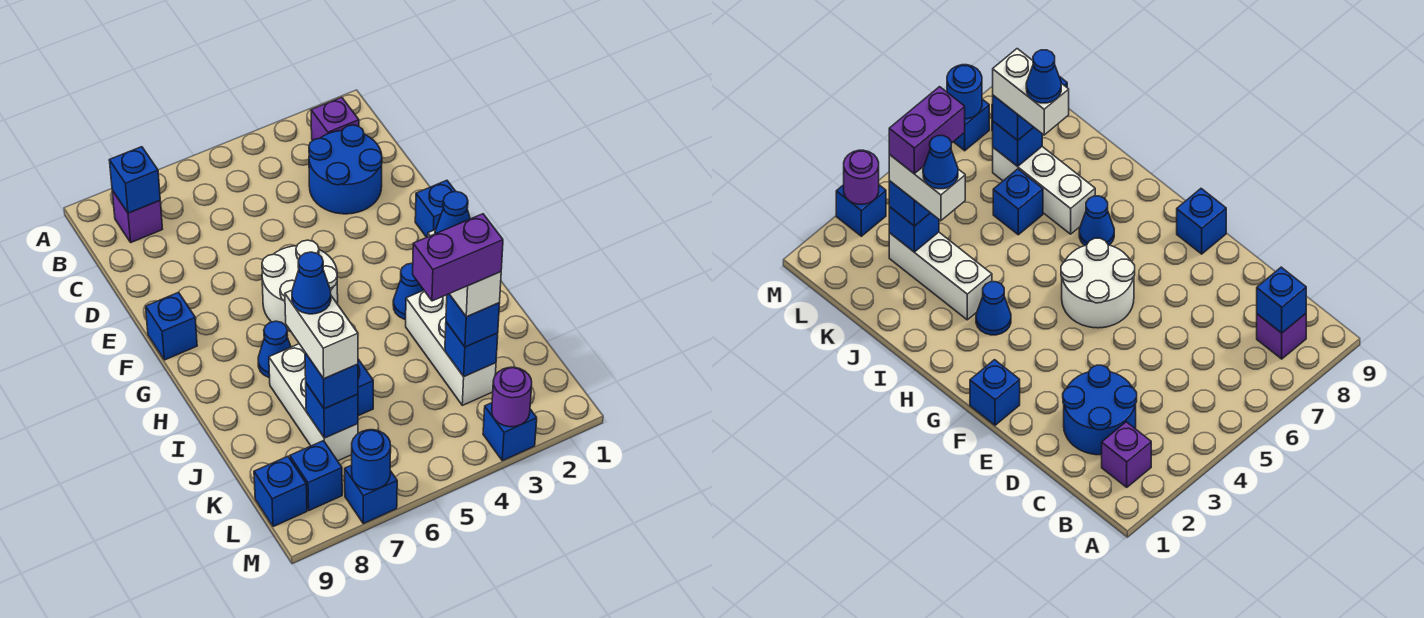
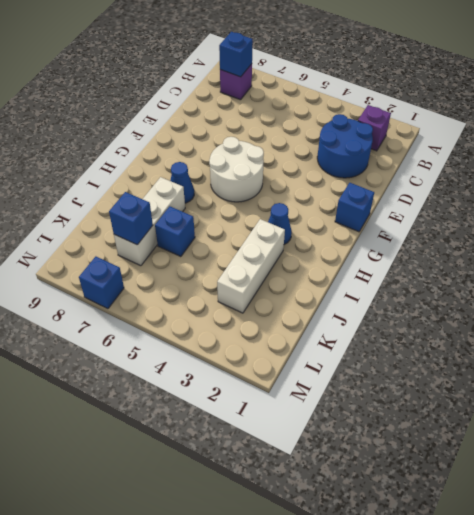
none -> blue 1x1 brick [146,292,197,360]
none -> blue 1x1 brick [290,441,342,510]
none -> blue 1x1 brick [254,456,307,527]

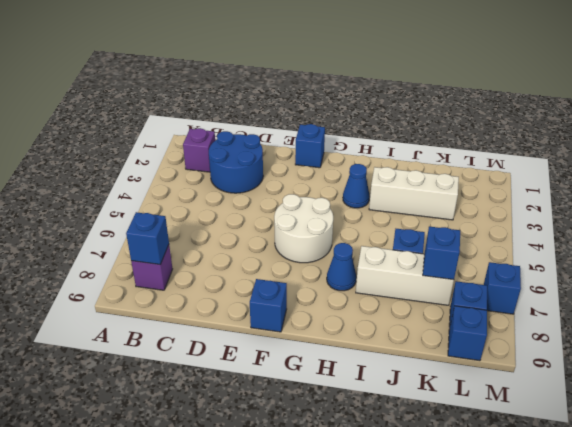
none -> blue 1x1 brick [483,403,537,461]
none -> blue 1x1 brick [445,322,498,376]
none -> purple 1x1 round brick [492,367,532,427]

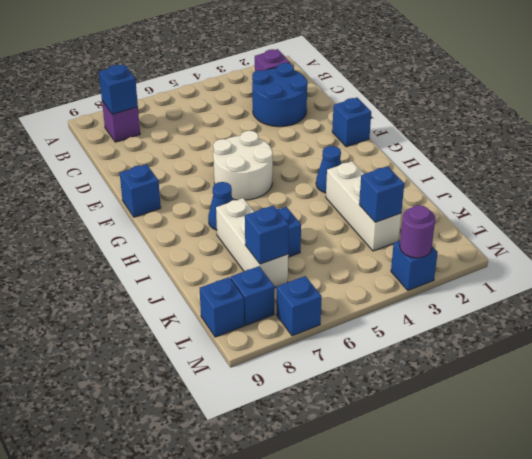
none -> blue 1x1 round brick [352,430,391,490]
none -> blue 1x1 brick [446,294,500,347]
none -> blue 1x1 brick [305,353,358,409]

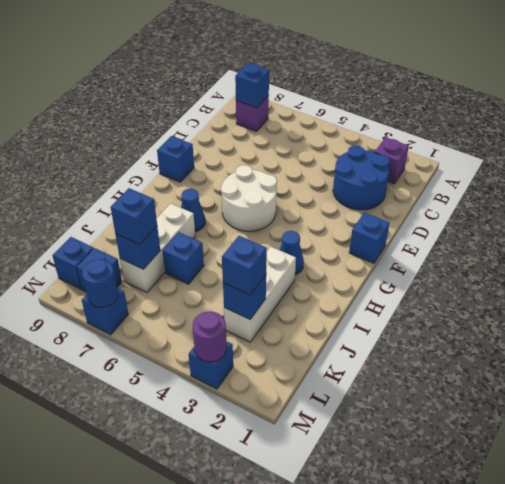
none -> white 1x2 brick [428,230,501,317]
none -> white 1x2 brick [285,290,358,379]
none -> blue 1x1 cone [435,192,470,234]

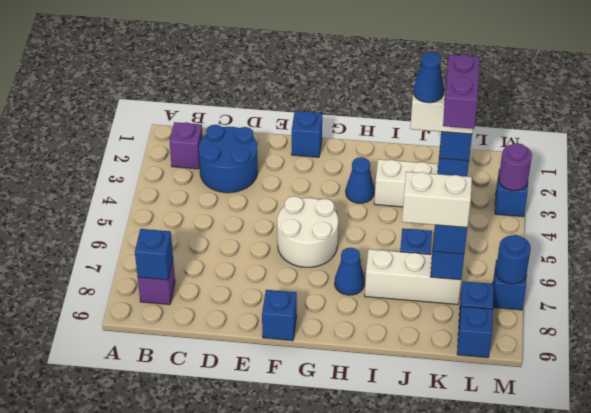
none -> blue 1x1 cone [292,252,331,314]

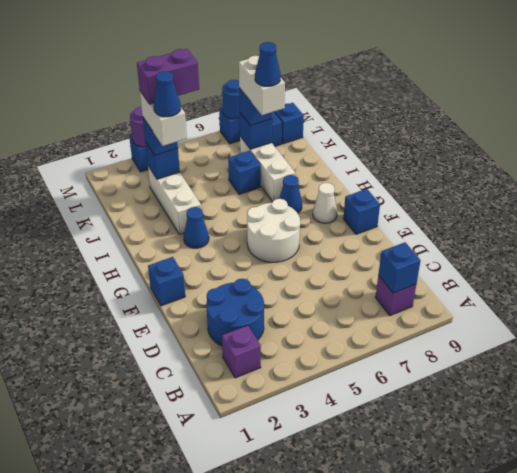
white 1x1 cone [313,183,337,223] -> none

